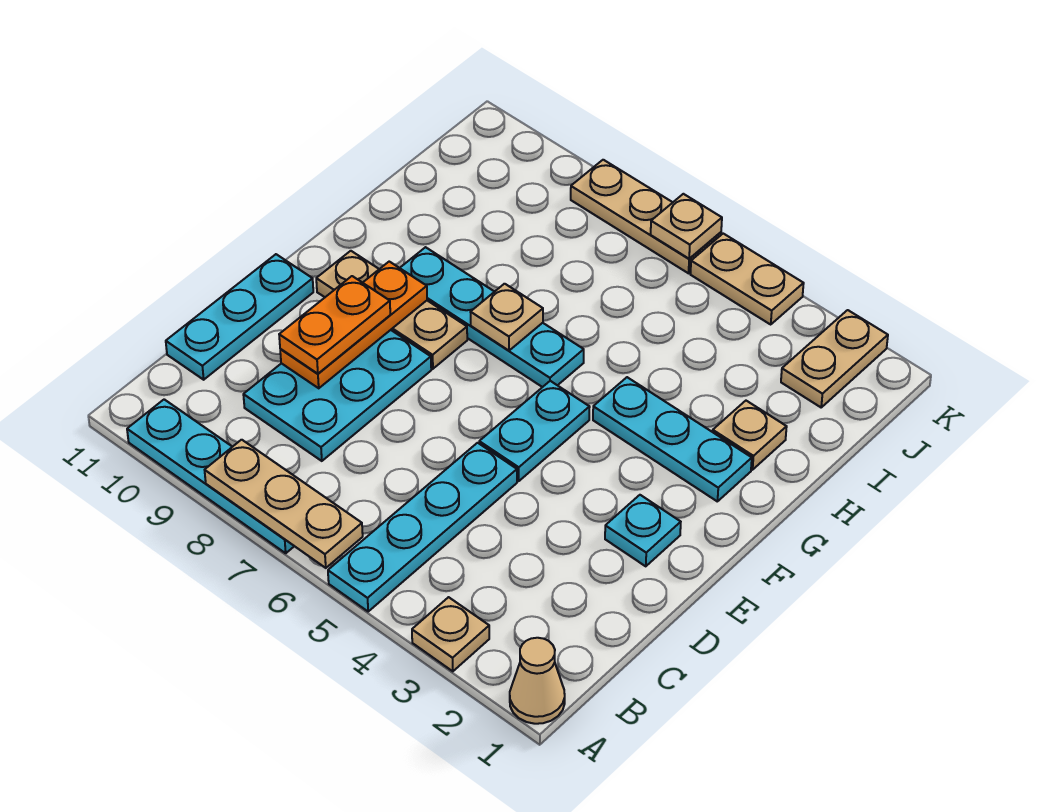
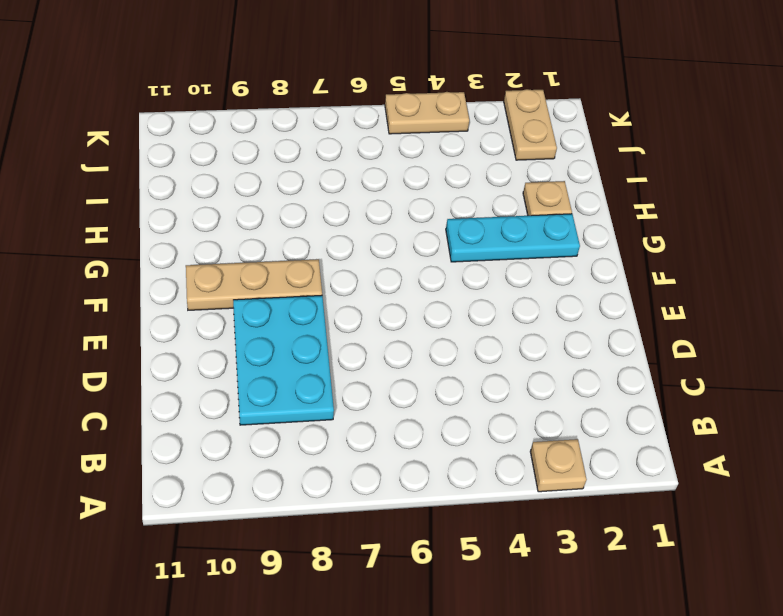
none -> tan 1x1 cone [510,638,565,724]
none -> cyan 1x4 plate [328,443,517,611]
none -> cyan 1x4 plate [127,399,294,553]

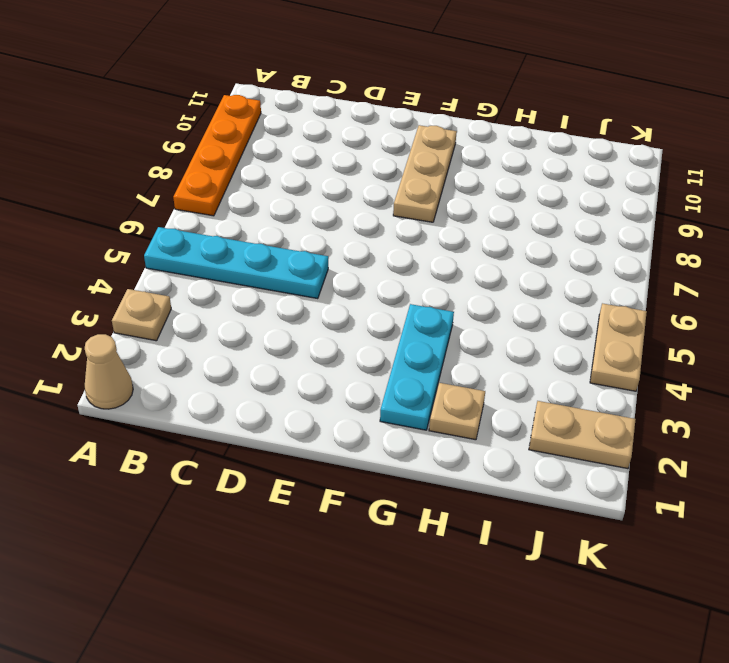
orange 1x4 plate [173,95,261,216] -> cyan 1x4 plate [127,399,294,553]
none -> cyan 2x3 plate [243,330,431,461]
none -> cyan 1x3 plate [166,254,313,380]
none -> cyan 1x1 plate [605,495,681,566]

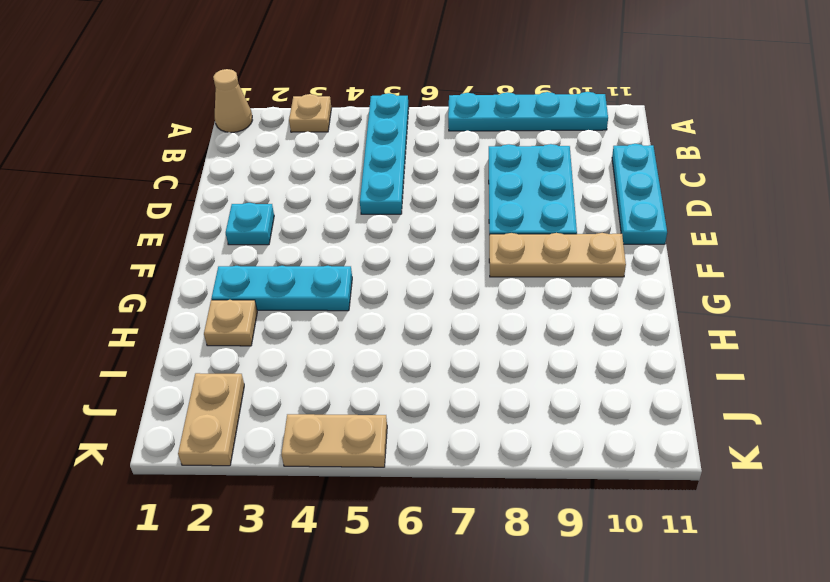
none -> cyan 1x2 plate [479,381,590,481]
none -> cyan 1x4 plate [400,247,584,387]
none -> tan 1x3 plate [571,160,721,273]

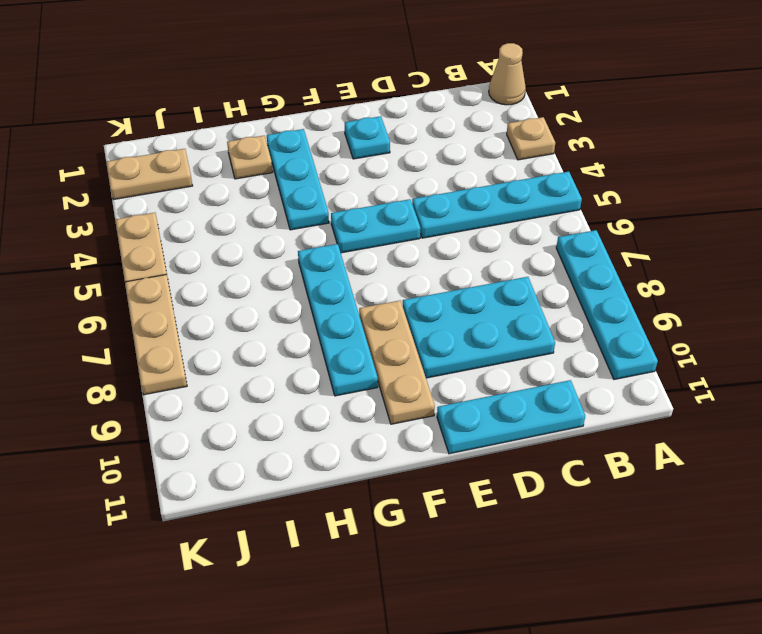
none -> tan 1x3 plate [205,440,363,568]
none -> orange 1x3 plate [280,262,427,388]
none -> tan 1x1 plate [471,284,543,351]

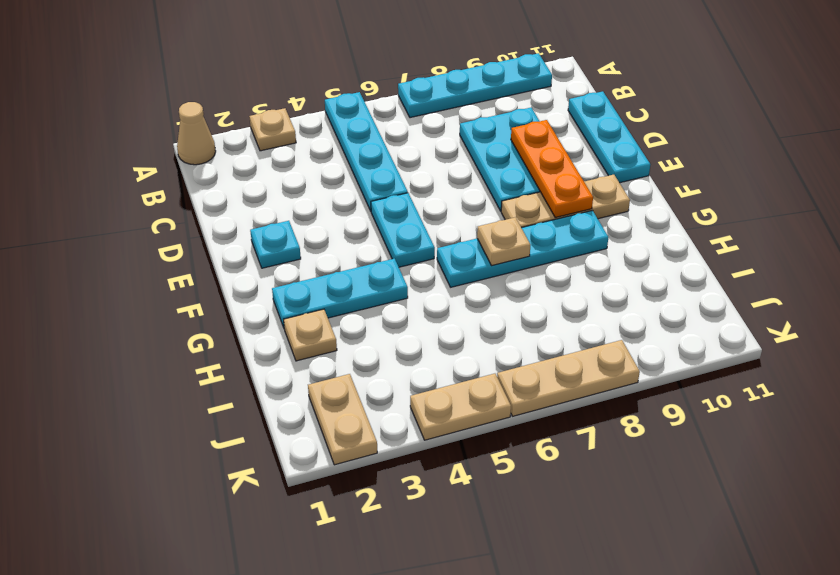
none -> tan 1x3 plate [205,440,363,568]
none -> tan 1x1 plate [651,194,722,259]
none -> orange 1x2 plate [279,276,390,374]

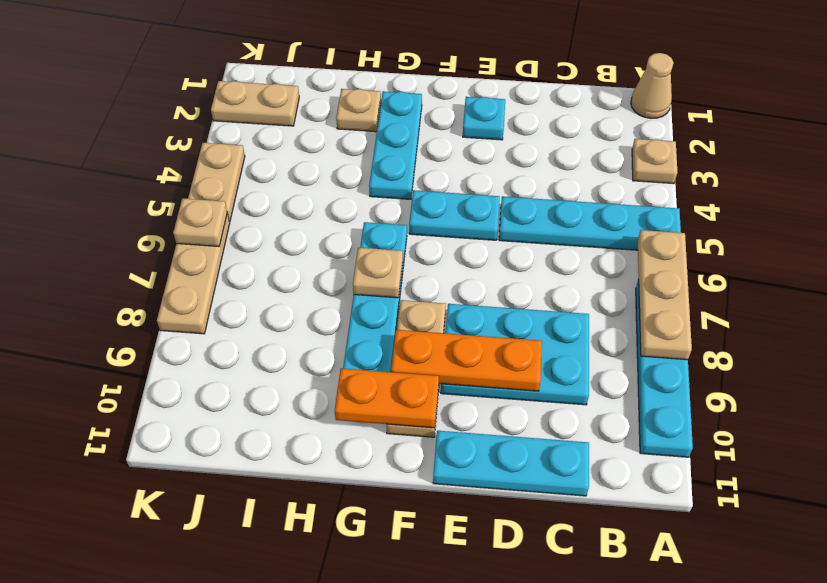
orange 1x2 plate [335,368,439,428] -> orange 1x2 plate moved to [279,276,390,374]

